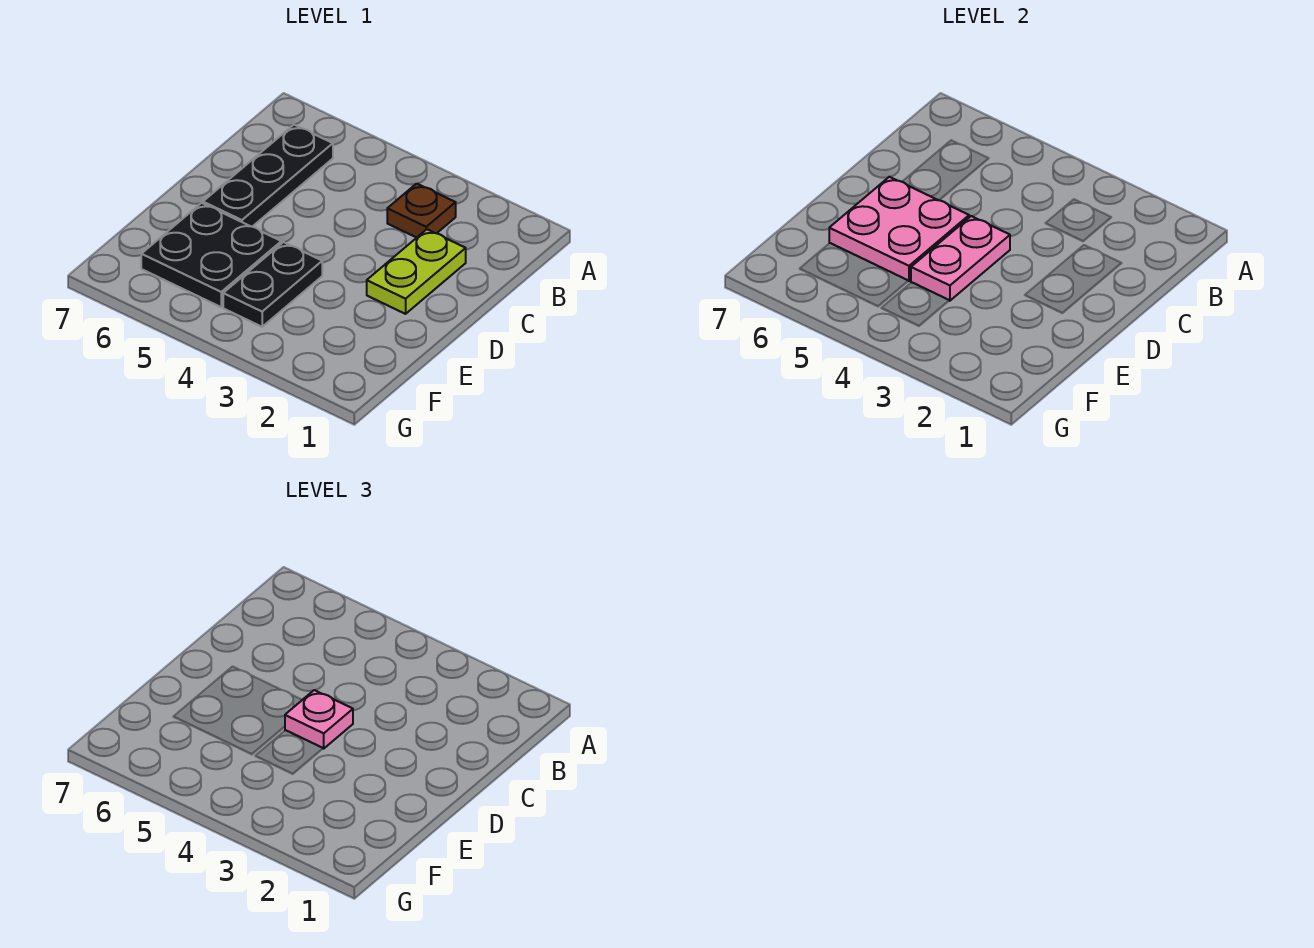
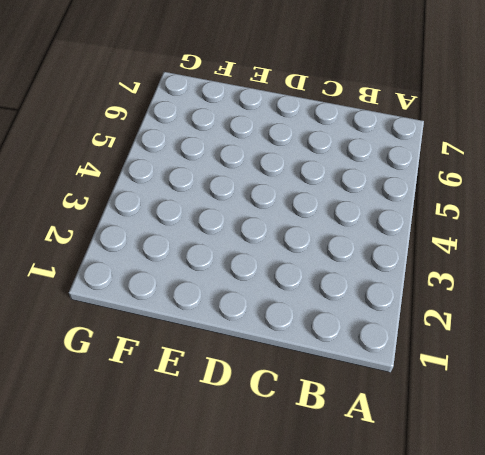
none -> brown 1x1 plate [387,184,456,238]
none -> black 1x3 plate [203,125,333,227]

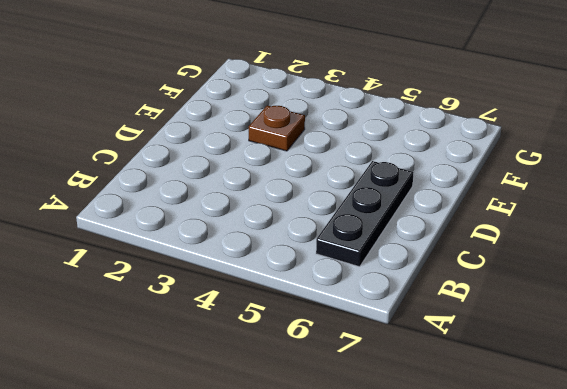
brown 1x1 plate [249,105,305,151] -> brown 1x1 plate moved to [387,184,456,238]
none -> lime 1x2 plate [367,229,466,314]
none -> black 1x2 plate [223,242,322,327]

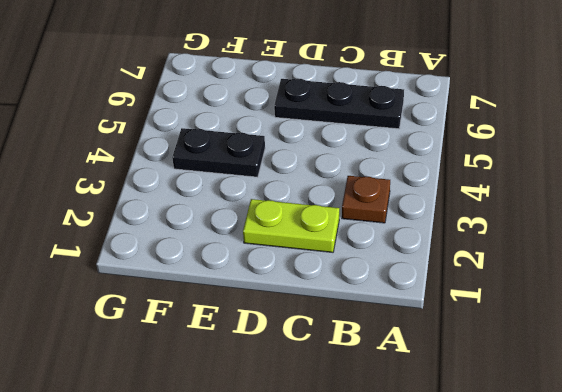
none -> black 2x2 plate [141,203,281,307]
none -> pink 1x2 plate [911,216,1010,301]

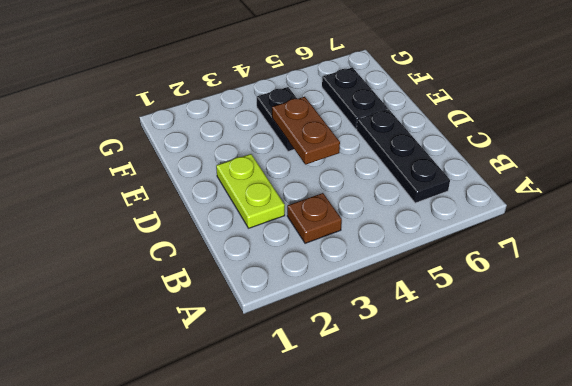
brown 1x2 plate [272,97,340,165] -> pink 1x2 plate [911,216,1010,301]
black 1x2 plate [322,67,388,129] -> black 2x2 plate [141,203,281,307]
none -> pink 2x2 plate [829,177,969,281]
none -> pink 1x1 plate [285,690,353,749]

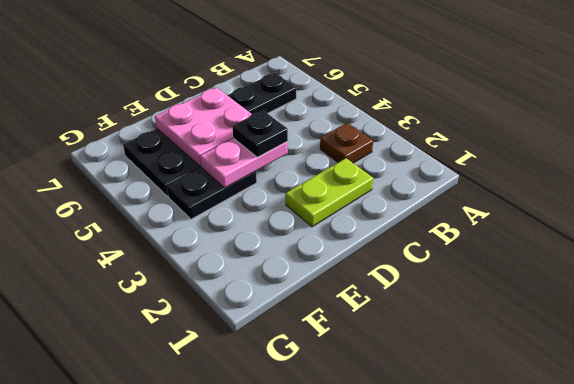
black 1x1 plate [233,111,288,157] -> pink 1x1 plate [285,690,353,749]

